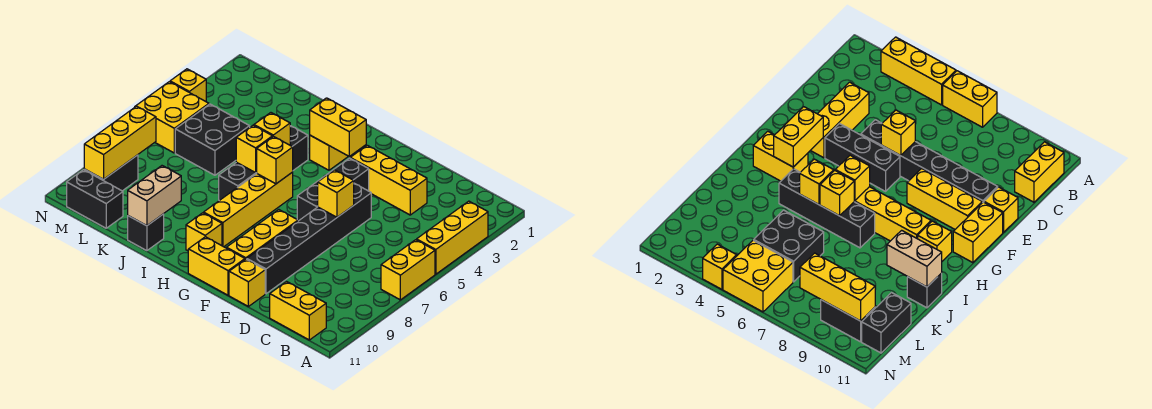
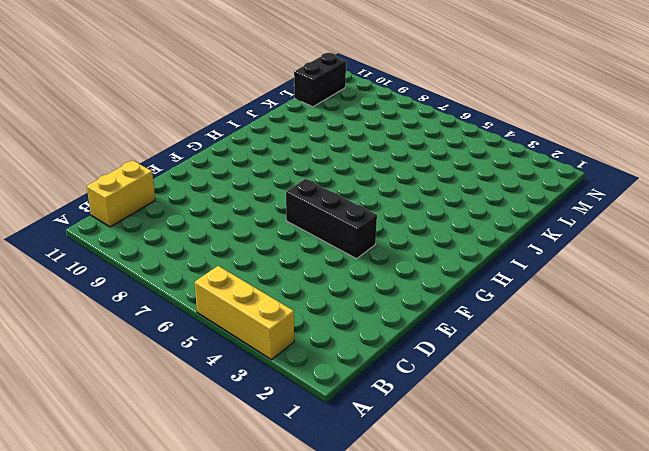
none -> yellow 1x2 brick [381,240,435,300]
none -> yellow 1x3 brick [350,145,427,215]
none -> black 1x6 brick [247,183,371,294]

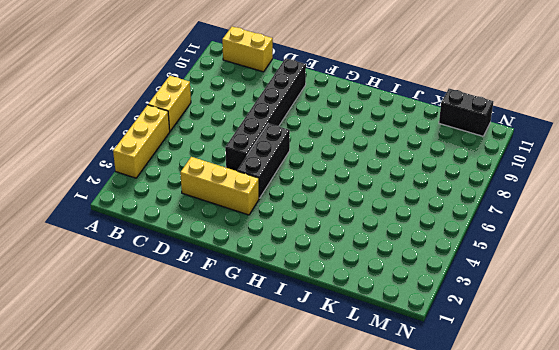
none -> yellow 1x1 brick [229,259,265,306]
none -> yellow 1x3 brick [226,210,298,259]
none -> yellow 1x2 brick [188,237,245,295]

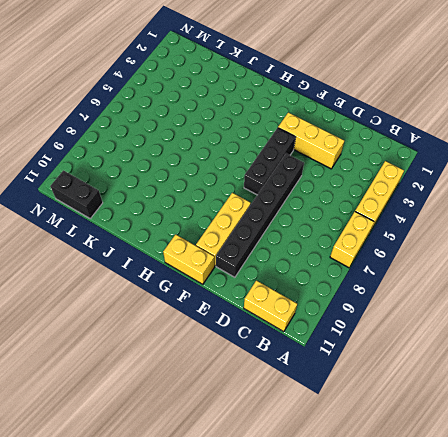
none -> yellow 1x1 brick [229,259,265,306]
none -> yellow 1x2 brick [310,135,348,170]
none -> yellow 1x4 brick [204,172,293,247]

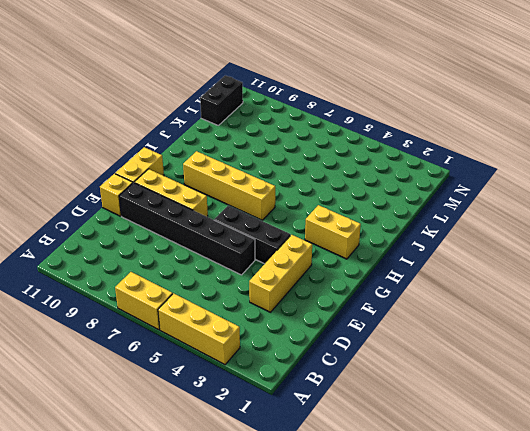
none -> yellow 1x2 brick [270,282,326,340]
none -> yellow 1x1 brick [186,213,222,251]
none -> black 1x4 brick [219,126,308,201]

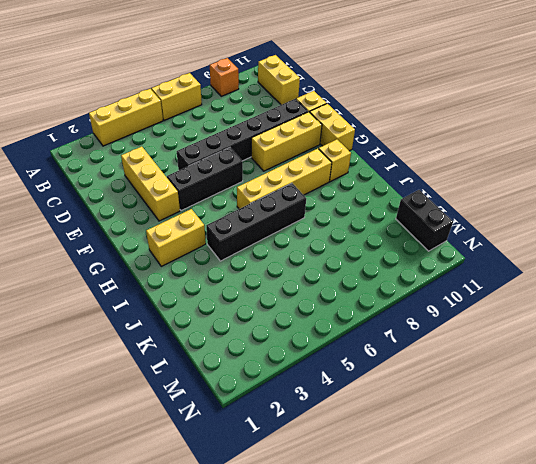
orange 1x1 brick [210,58,239,96] -> none
none -> black 1x1 brick [128,214,164,251]
none -> black 2x2 brick [175,104,250,175]
none -> yellow 2x2 brick [135,82,209,153]

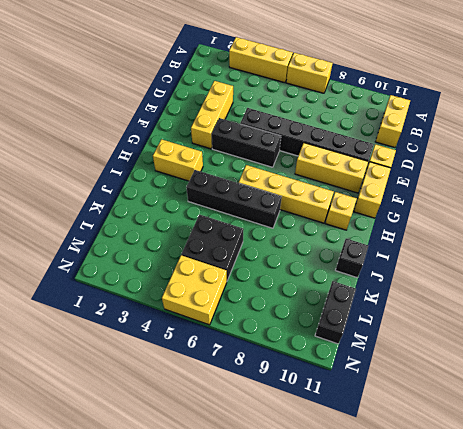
none -> black 1x2 brick [84,155,138,191]
none -> yellow 1x1 brick [170,69,206,101]
none -> yellow 1x1 brick [318,170,354,217]

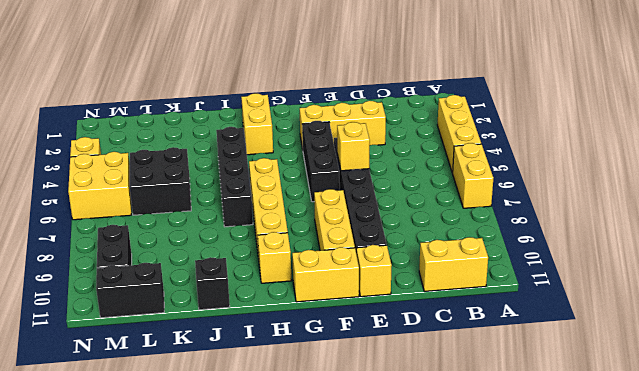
none -> yellow 1x2 brick [310,98,366,156]
none -> yellow 1x1 brick [257,136,293,184]
none -> yellow 1x1 brick [254,113,290,145]

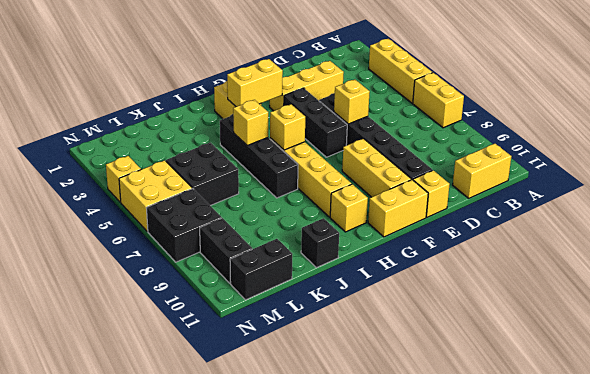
black 2x2 brick [146,188,222,262] -> none
none -> yellow 1x1 brick [236,125,272,173]
none -> tan 1x2 brick [128,166,181,226]
none -> yellow 1x3 brick [84,106,156,179]

